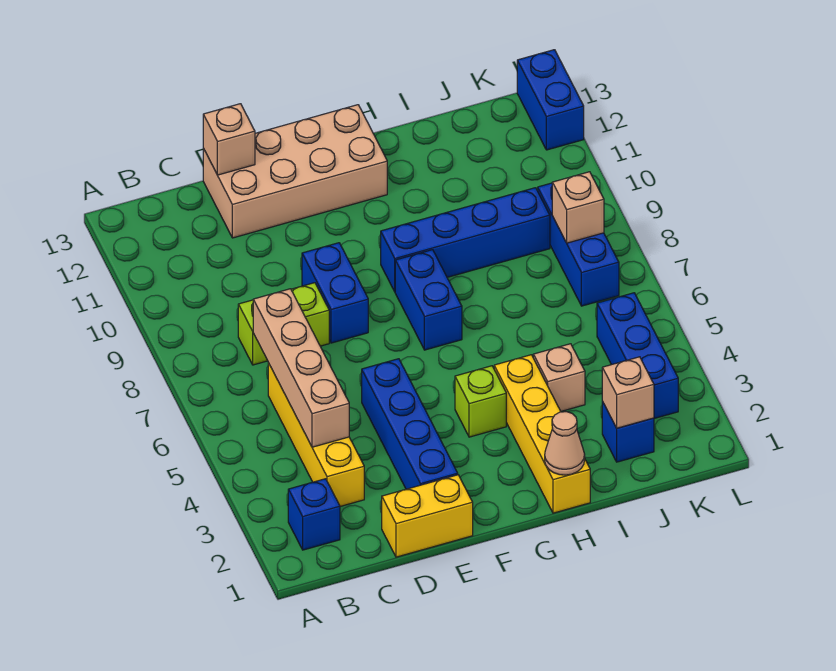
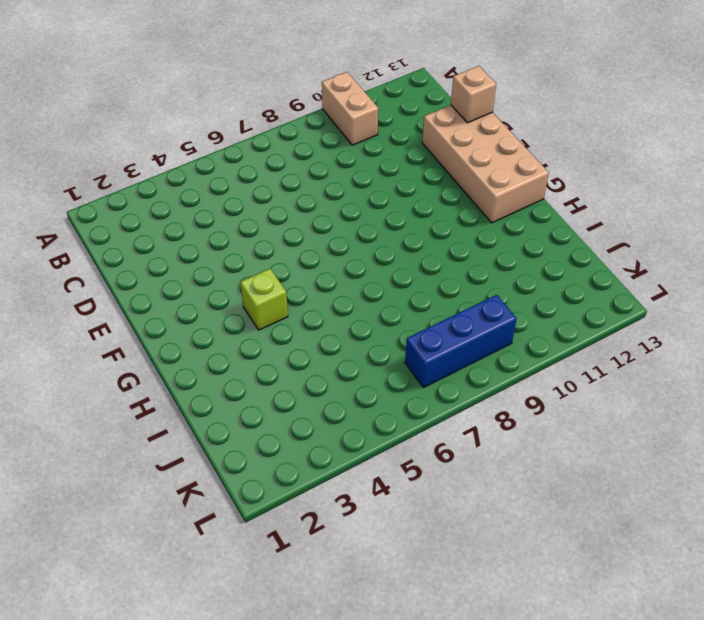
tan 1x2 brick [322,72,378,145] -> none
none -> blue 1x1 brick [288,479,340,550]
none -> yellow 1x4 brick [268,363,364,506]
none -> lime 1x2 brick [238,283,329,365]

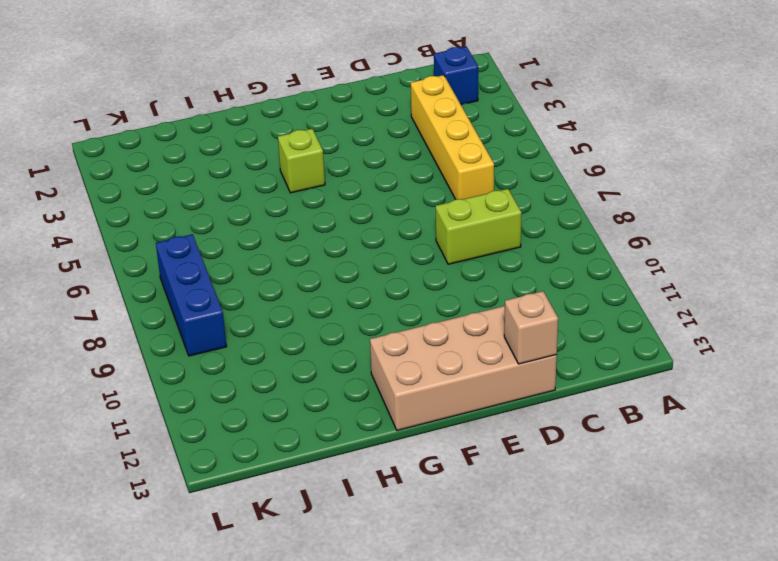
none -> yellow 1x2 brick [382,475,473,557]
none -> blue 1x4 brick [362,359,458,489]
none -> blue 1x2 brick [302,243,368,343]

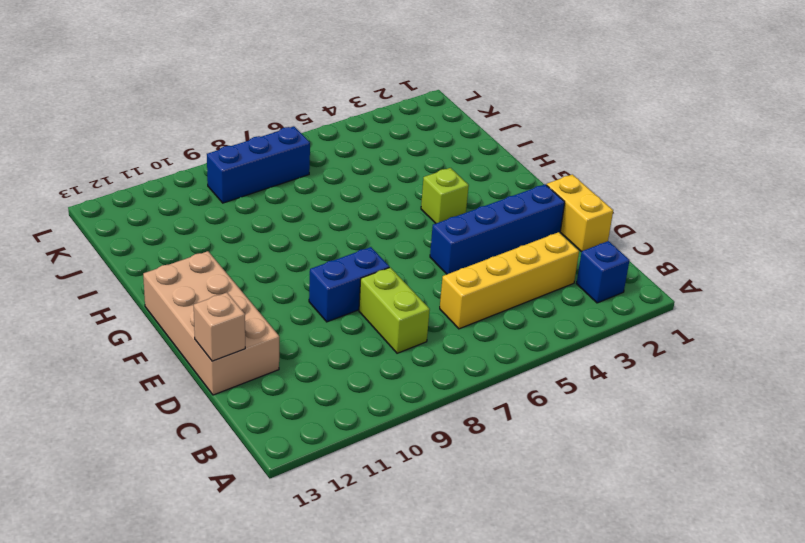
none -> blue 1x2 brick [395,250,462,350]
none -> blue 1x4 brick [381,188,550,291]
none -> yellow 1x4 brick [494,355,590,513]

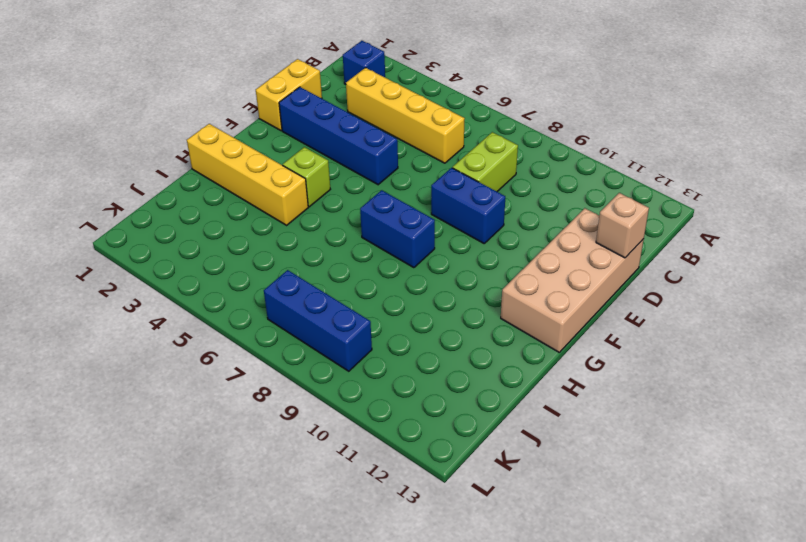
none -> blue 1x4 brick [381,188,550,291]
none -> tan 1x1 brick [533,344,585,411]
none -> blue 1x1 brick [602,402,654,462]

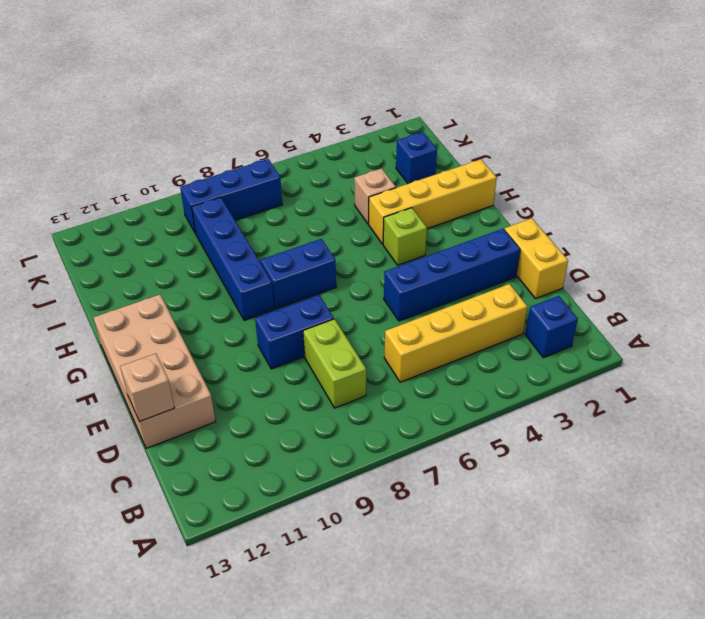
none -> blue 1x3 brick [597,293,678,419]
none -> blue 1x2 brick [517,50,584,150]
none -> tan 1x4 brick [253,289,349,447]

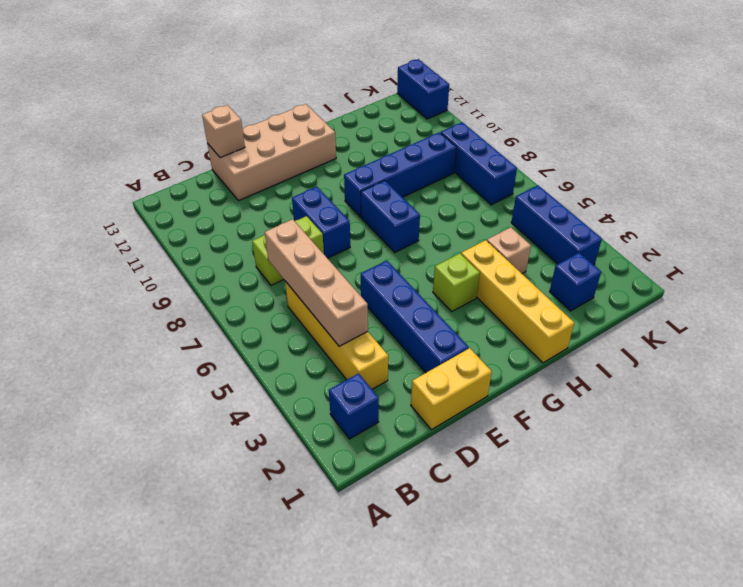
none -> tan 1x1 cone [545,412,585,475]
none -> tan 1x1 brick [602,357,654,428]
none -> tan 1x1 brick [552,172,604,243]

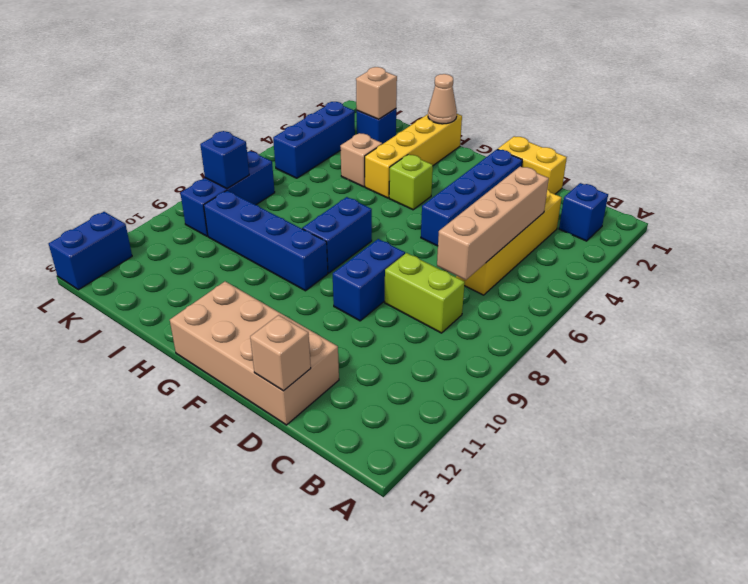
blue 1x1 brick [200,131,249,189] -> tan 1x1 brick [552,172,604,243]

